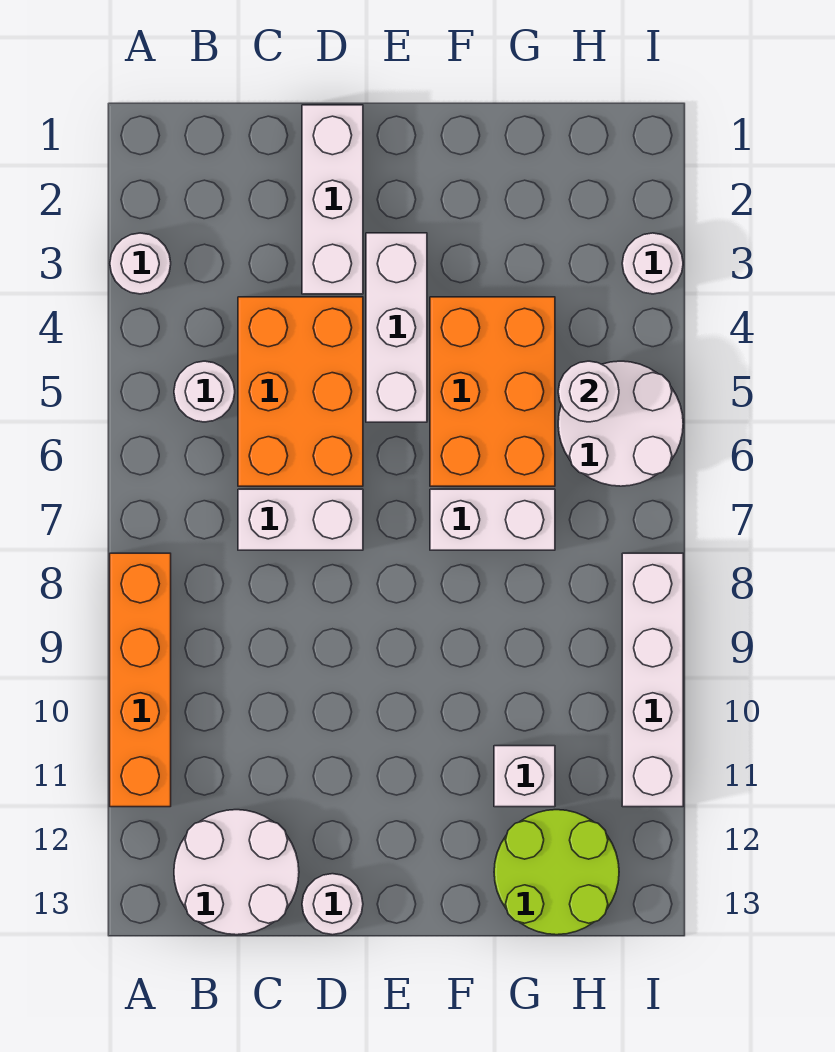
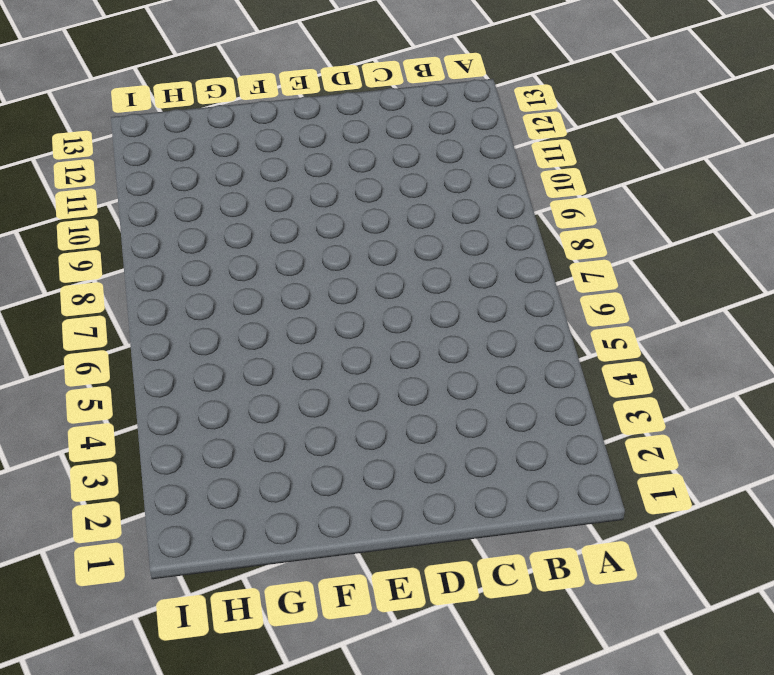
none -> white 1x1 round brick [110,233,171,294]
none -> orange 1x4 brick [110,553,171,807]
none -> white 1x1 round brick [174,361,235,422]

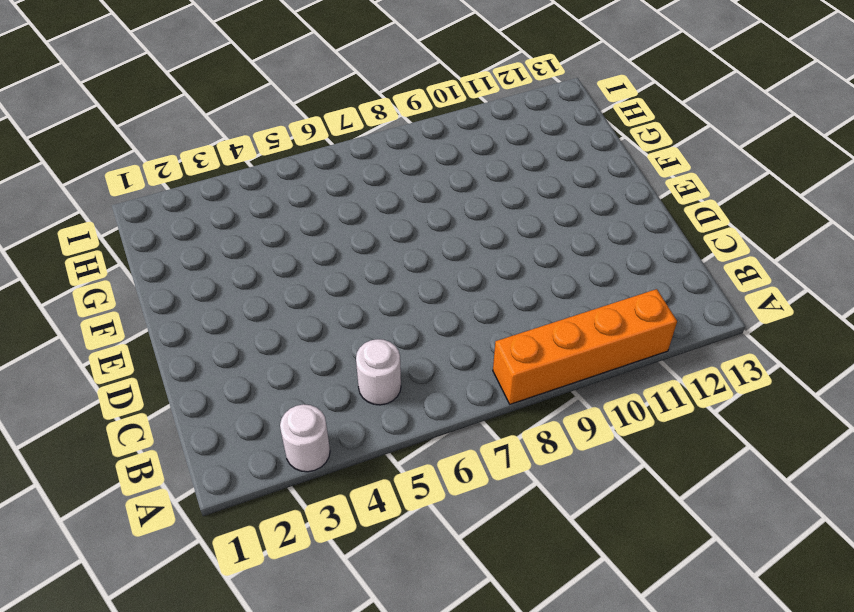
none -> white 2x2 round brick [174,810,299,935]
none -> orange 2x3 brick [238,297,363,486]
none -> white 1x2 brick [238,489,363,550]

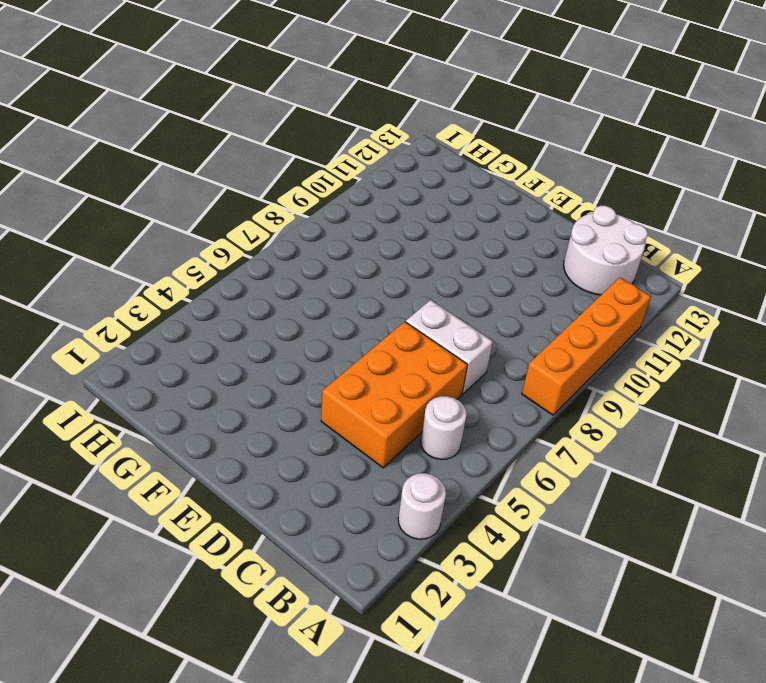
none -> white 1x3 brick [302,105,363,294]
none -> white 1x1 round brick [302,874,363,935]
none -> white 1x3 brick [366,233,427,422]

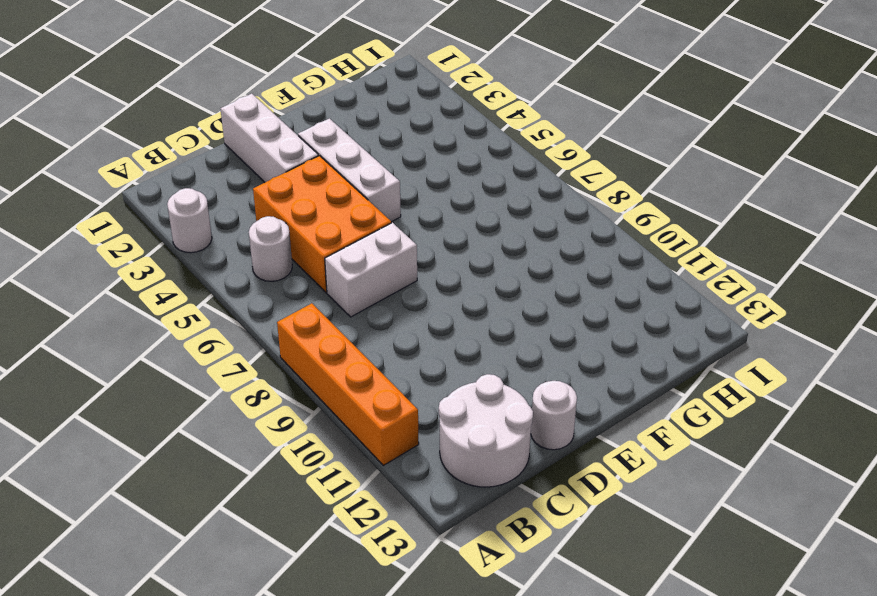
none -> orange 2x3 brick [430,297,555,486]
none -> white 1x2 brick [430,489,555,550]
none -> white 1x1 brick [494,746,555,807]

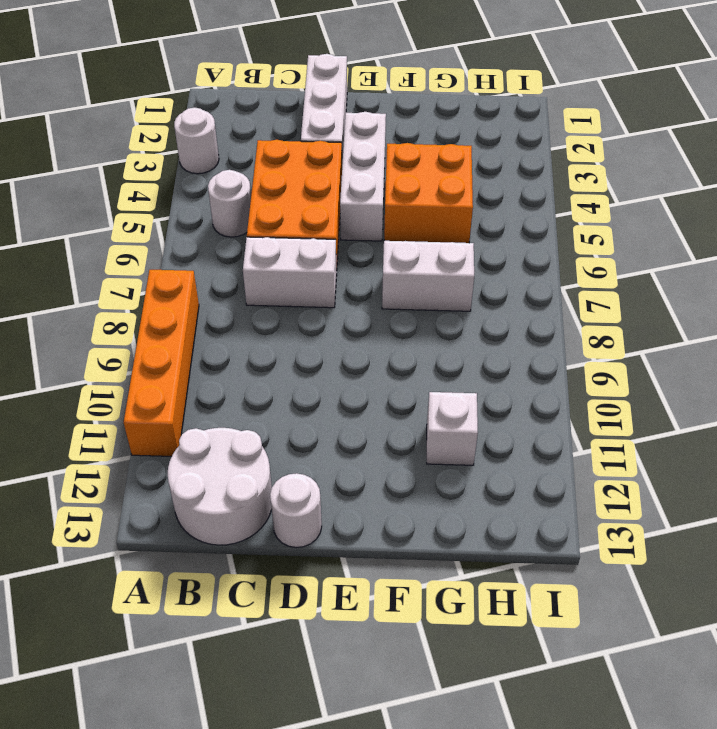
orange 2x2 brick [384,143,473,243] -> orange 2x3 brick [430,297,555,486]
none -> lime 2x2 round brick [494,810,619,935]
none -> white 2x2 round brick [558,361,683,486]
none -> white 1x1 round brick [622,233,683,294]

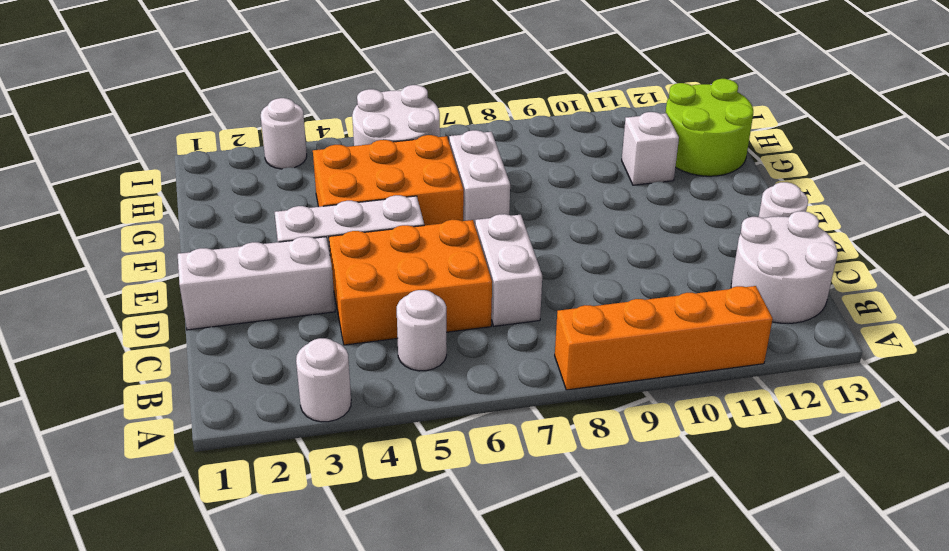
none -> white 1x4 brick [622,553,683,807]
none -> white 1x1 round brick [558,361,619,422]

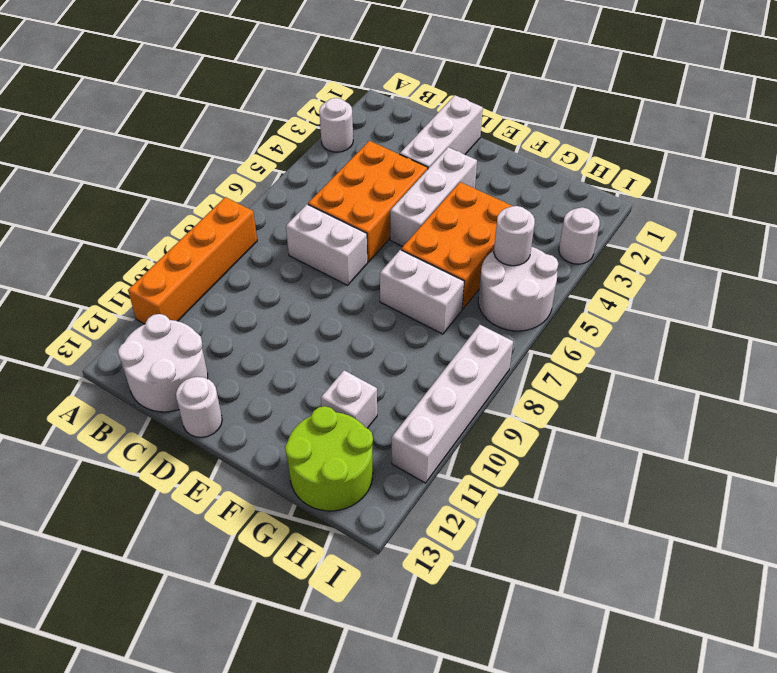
none -> white 1x1 round brick [174,361,235,422]

